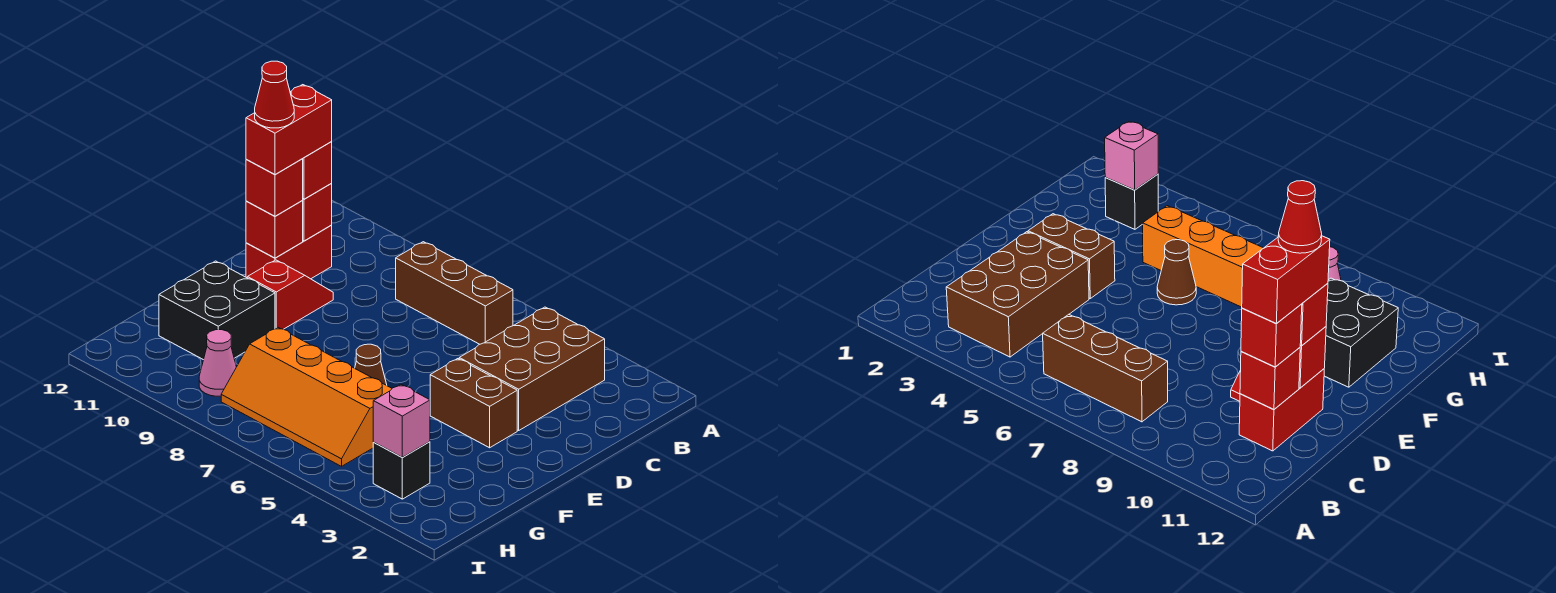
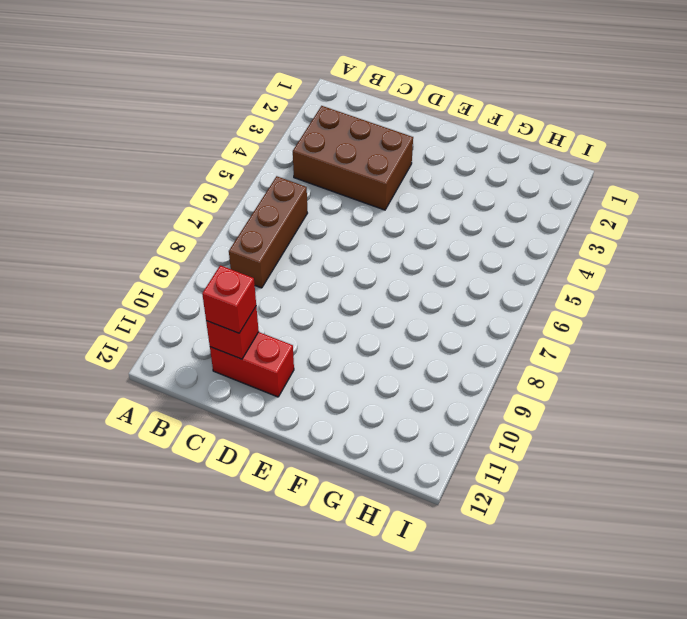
none -> red 1x2 slope [247,260,333,329]
none -> brown 1x2 brick [430,359,517,448]
none -> brown 1x1 cone [355,344,387,386]

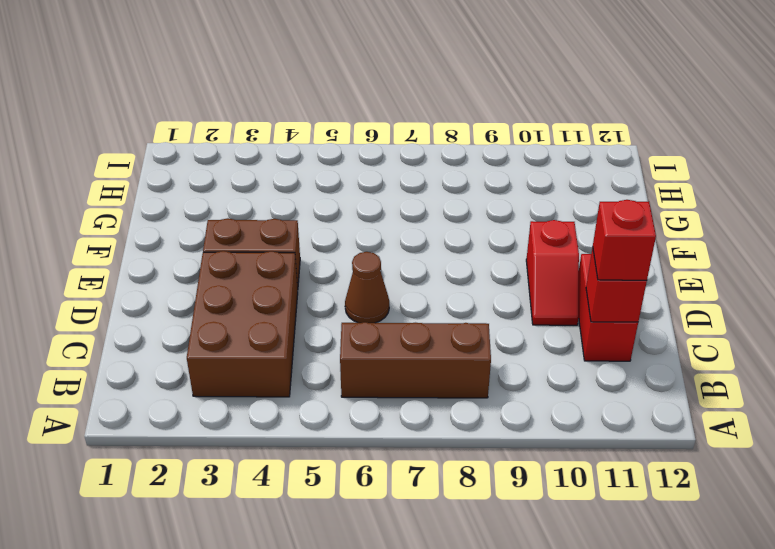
brown 1x1 cone [345,252,389,323] -> brown 1x1 cone moved to [355,344,387,386]
none -> black 2x2 brick [159,261,275,360]
none -> orange 2x4 slope [221,327,392,466]
none -> black 1x1 brick [373,442,430,499]

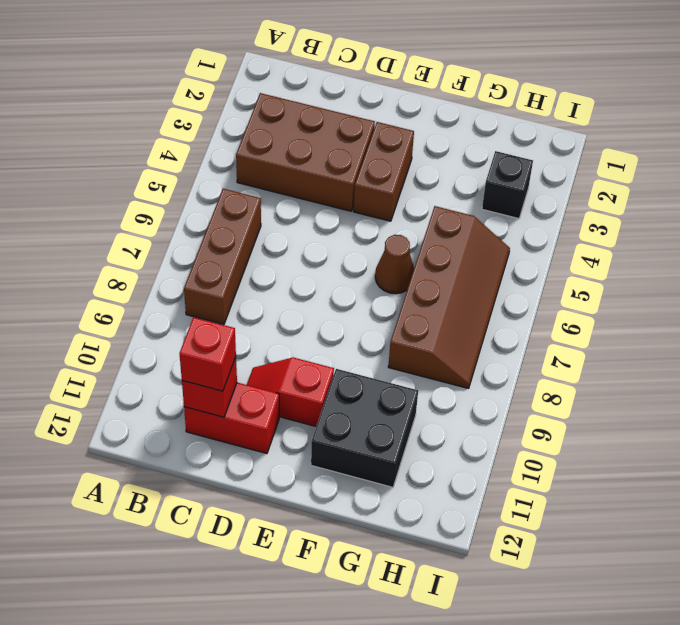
brown 2x4 slope [388,206,510,388] -> orange 2x4 slope [221,327,392,466]
none -> pink 1x1 cone [199,330,236,396]
none -> red 1x1 brick [246,200,303,258]
none -> pink 1x1 brick [373,385,430,458]

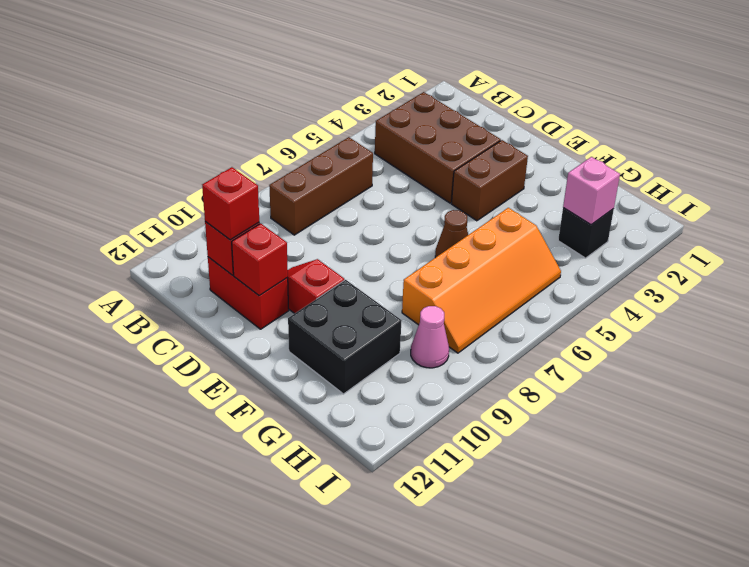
none -> red 1x1 brick [246,159,303,216]
none -> red 1x2 brick [246,85,332,175]
none -> red 1x1 cone [255,61,294,128]

